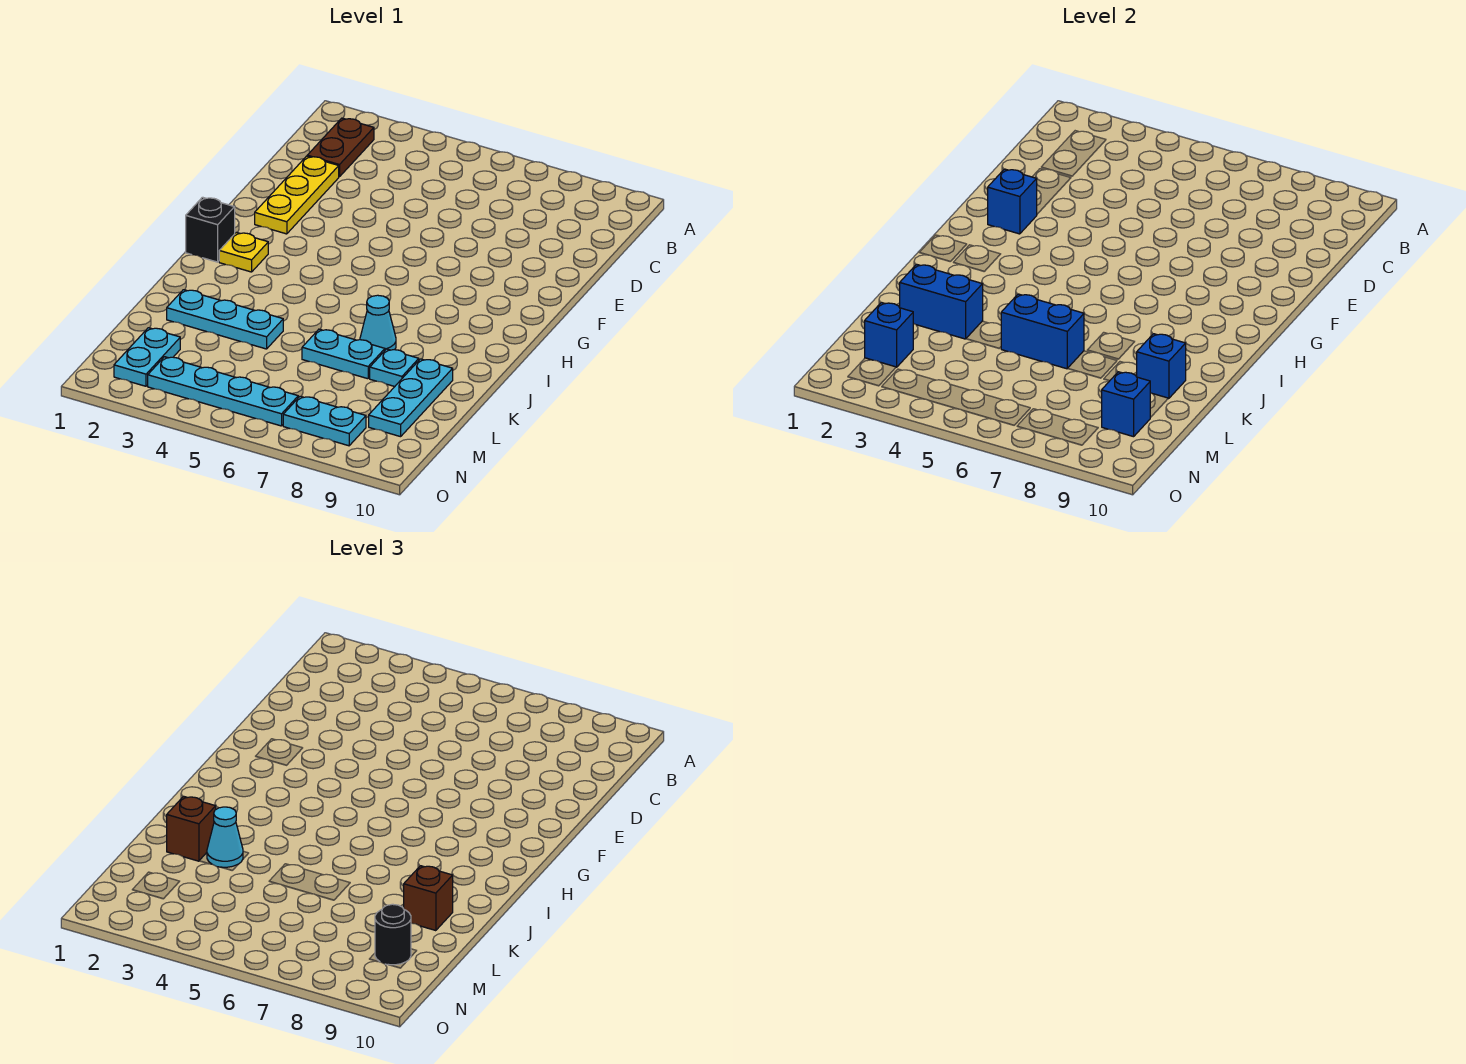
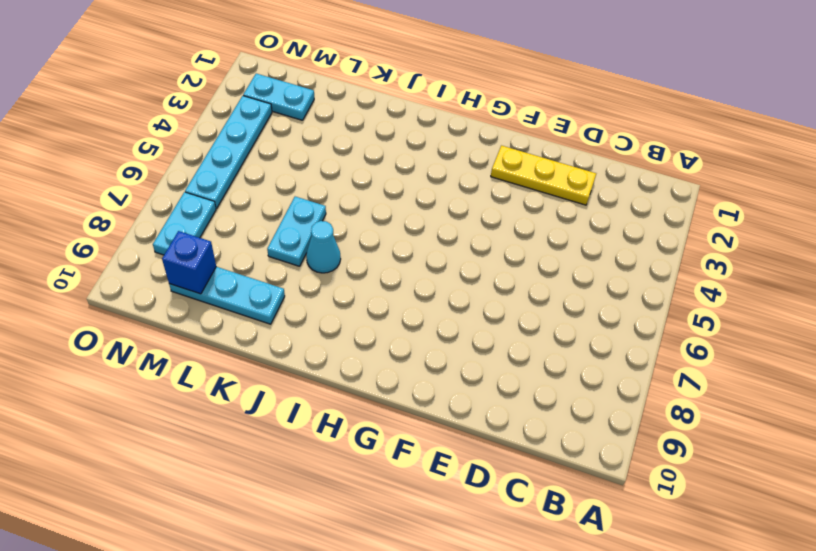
none -> brown 1x2 plate [307,118,374,177]
none -> black 1x1 brick [186,197,235,262]
none -> yellow 1x1 plate [219,232,268,272]

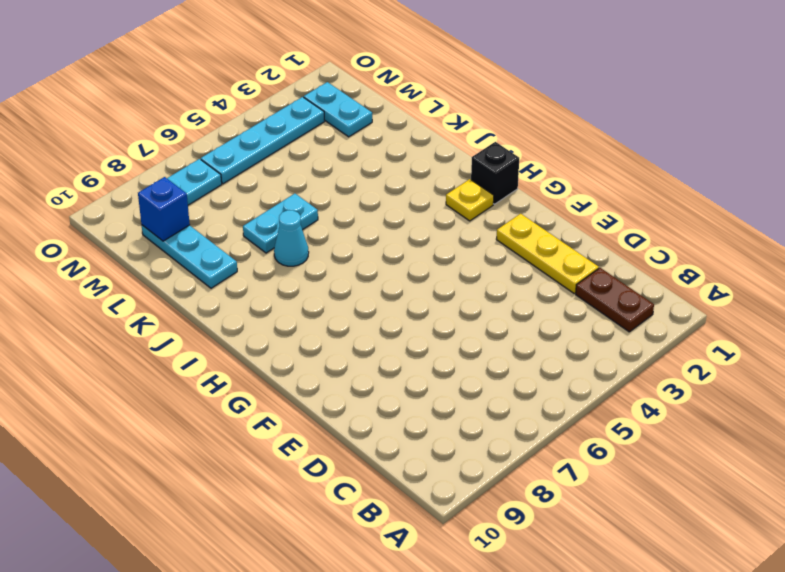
none -> cyan 1x3 plate [167,290,283,349]
none -> cyan 1x1 plate [370,349,419,387]
none -> blue 1x1 brick [988,169,1037,234]

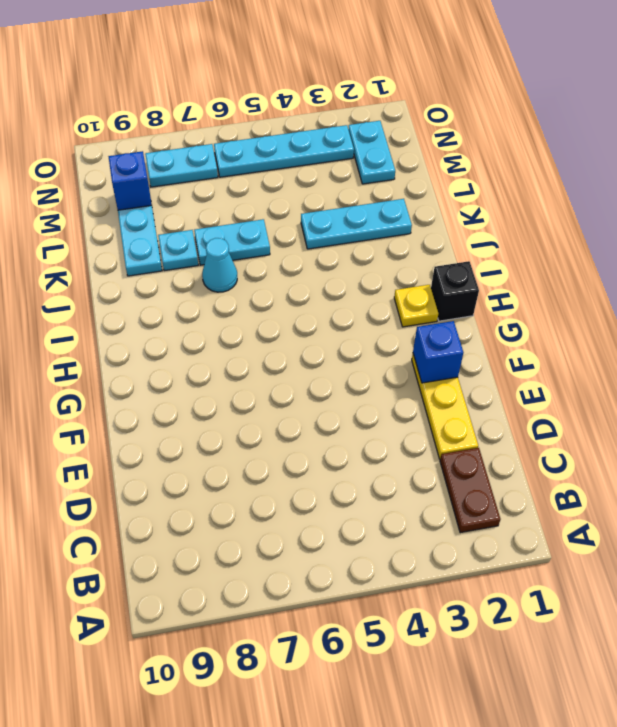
none -> blue 1x2 brick [900,264,983,339]
none -> blue 1x2 brick [1001,294,1084,369]
none -> blue 1x1 brick [1137,334,1186,399]

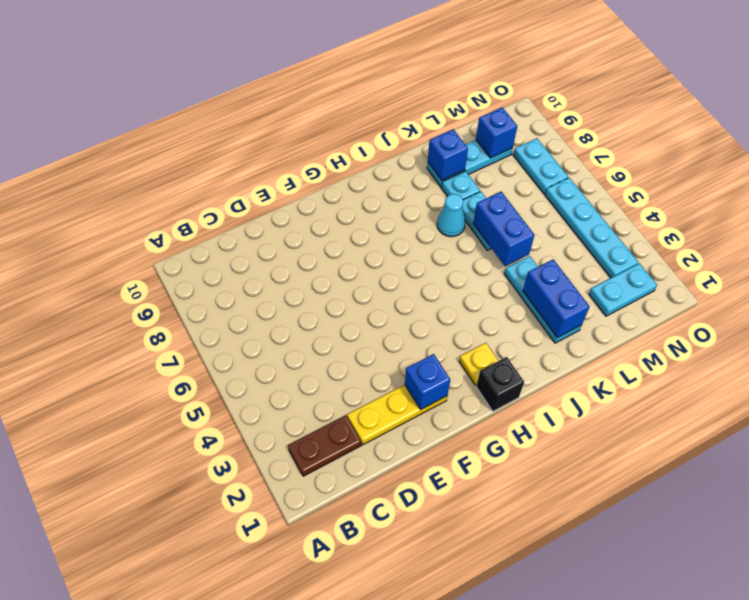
none -> blue 1x1 brick [865,303,913,367]
none -> brown 1x1 brick [167,796,216,861]
none -> cyan 1x1 cone [207,807,243,867]

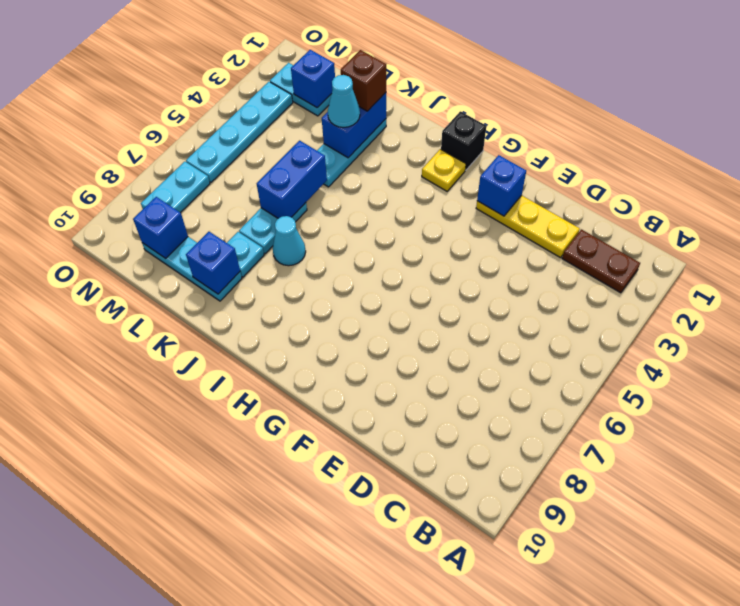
none -> brown 1x1 brick [404,866,453,931]
none -> black 1x1 round brick [375,904,411,965]

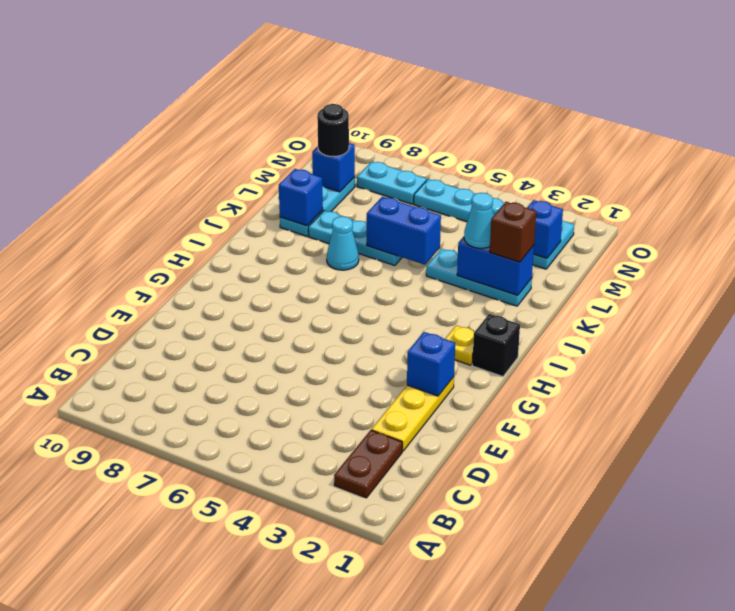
none -> brown 1x1 brick [404,866,453,931]

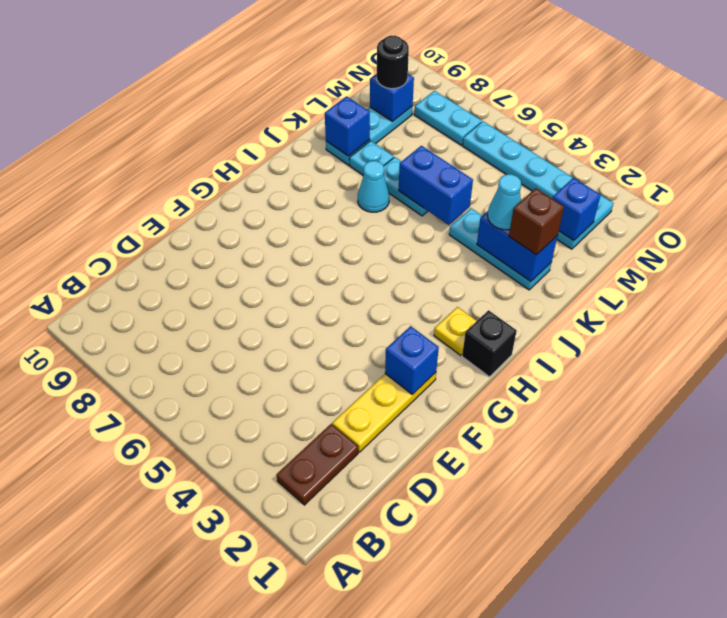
none -> brown 1x1 brick [404,866,453,931]

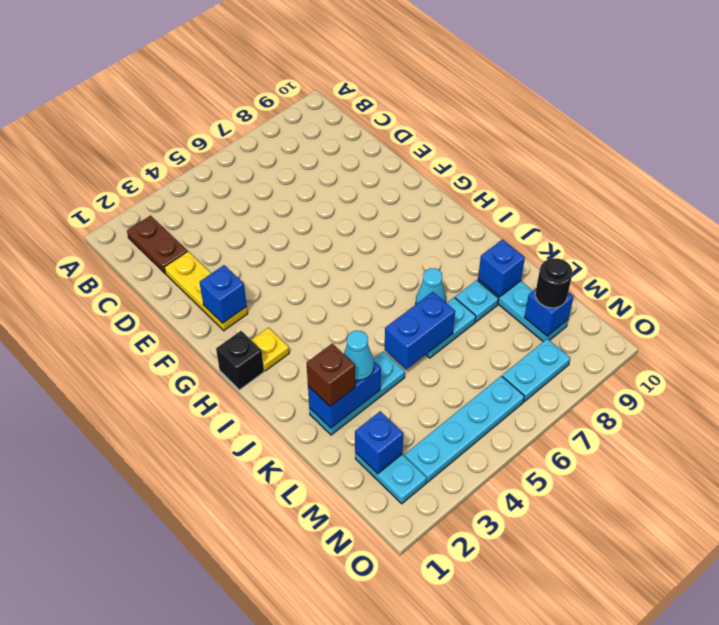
none -> brown 1x1 brick [404,866,453,931]

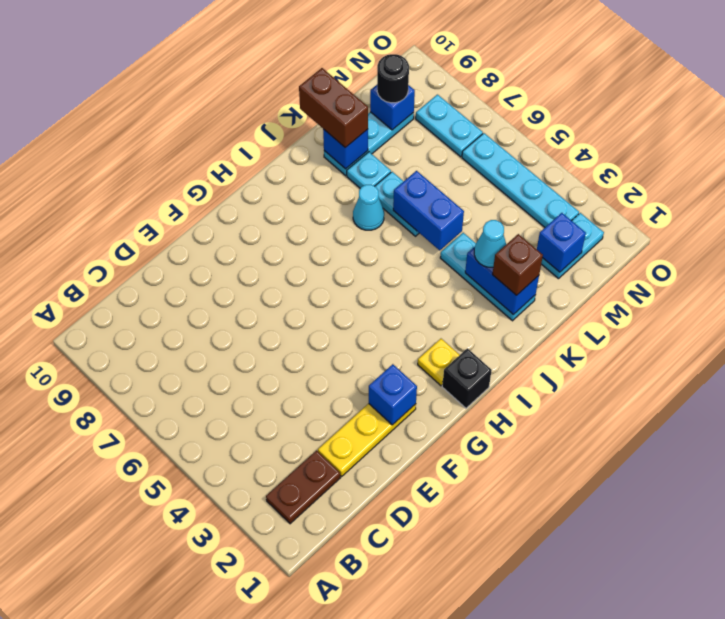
brown 1x2 brick [299,68,368,148] -> brown 1x1 brick [404,866,453,931]

